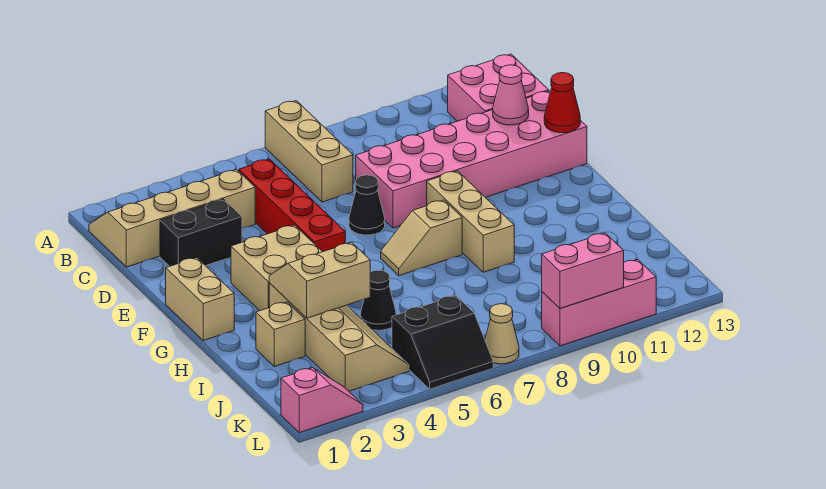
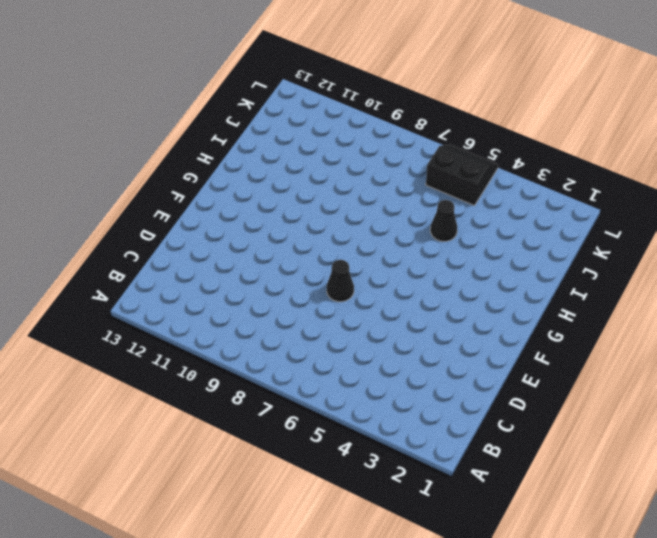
none -> tan 1x3 brick [265,101,353,202]
none -> tan 2x4 slope [89,169,255,267]
none -> pink 2x2 brick [448,54,549,121]

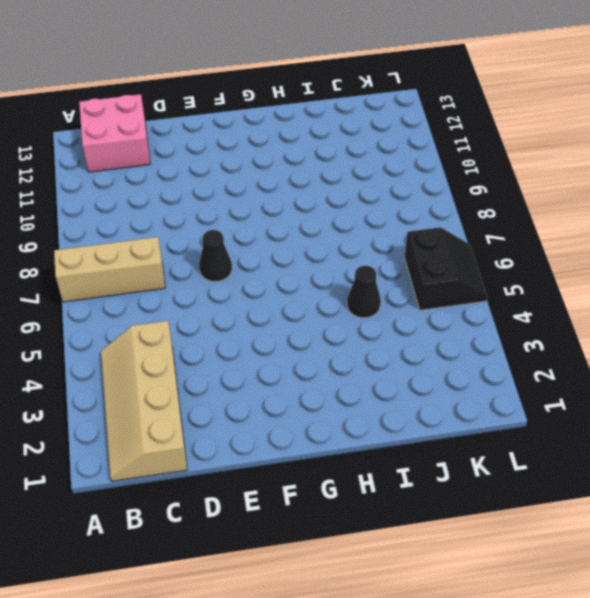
none -> red 1x4 brick [239,159,345,252]
none -> black 1x2 brick [160,199,242,266]
none -> pink 2x6 brick [356,91,587,228]

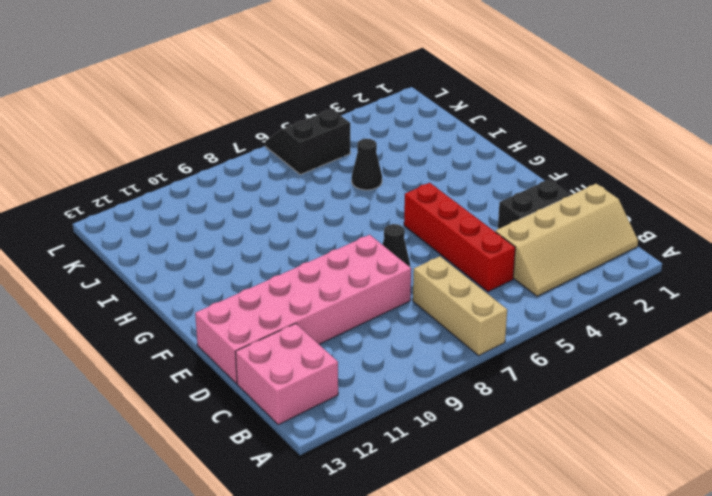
none -> tan 1x2 brick [166,258,234,341]
none -> tan 2x2 brick [231,225,322,311]
none -> tan 1x3 brick [427,171,514,272]

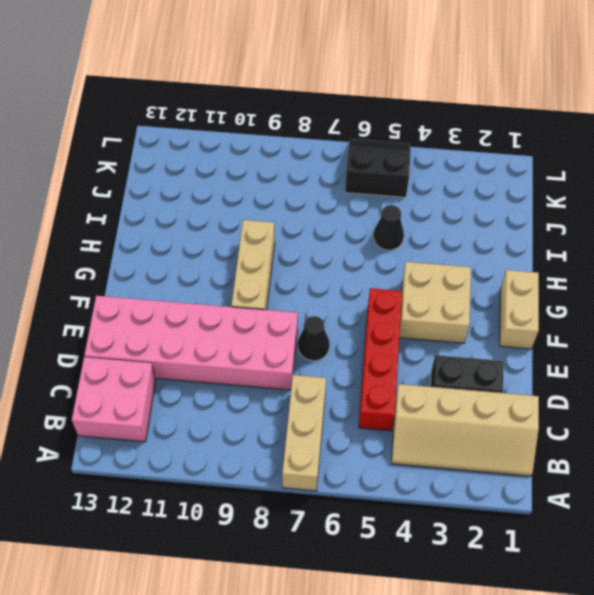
none -> tan 1x2 slope [381,200,462,276]
none -> tan 2x4 slope [269,283,409,391]
none -> tan 1x1 brick [256,302,305,367]

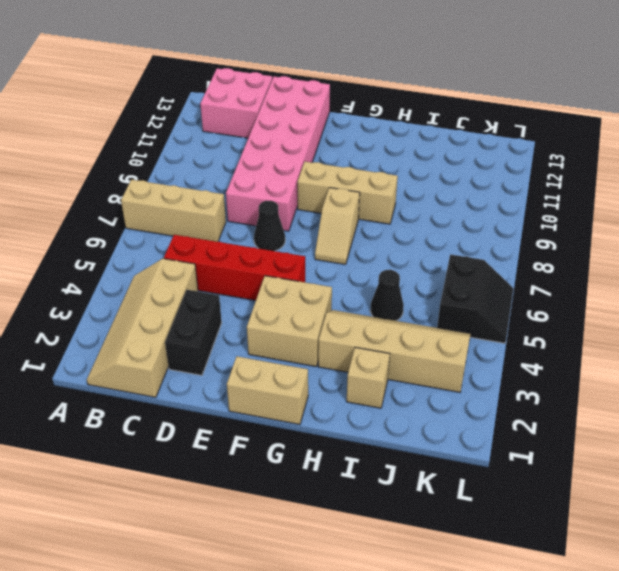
none -> pink 1x2 slope [281,368,363,433]
none -> tan 1x1 cone [485,304,519,364]
none -> pink 1x3 brick [542,260,656,346]

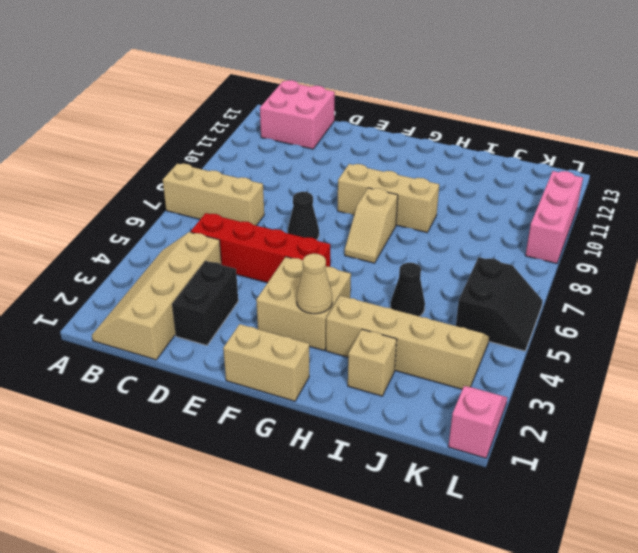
tan 1x1 cone [297,254,332,314] -> tan 1x1 cone moved to [485,304,519,364]
none -> pink 2x6 brick [356,91,587,228]
none -> pink 1x1 cone [493,65,529,125]
none -> red 1x1 cone [544,73,580,133]

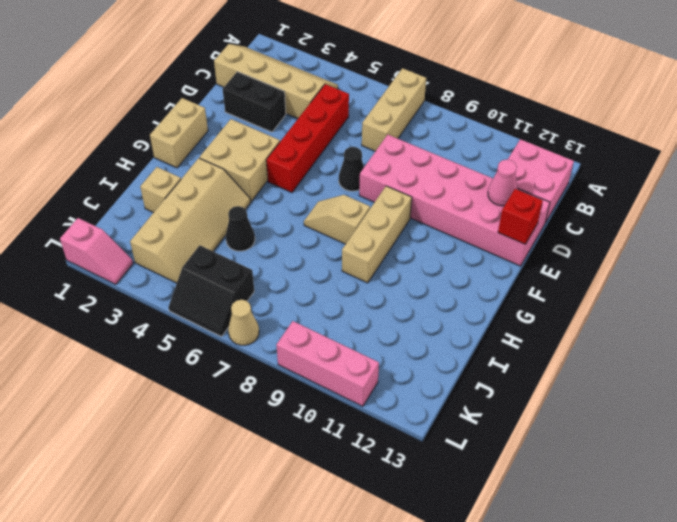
red 1x1 brick [498,189,543,244] -> red 1x1 cone [544,73,580,133]
none -> tan 2x2 slope [269,242,370,318]
none -> pink 1x2 brick [542,233,624,309]

